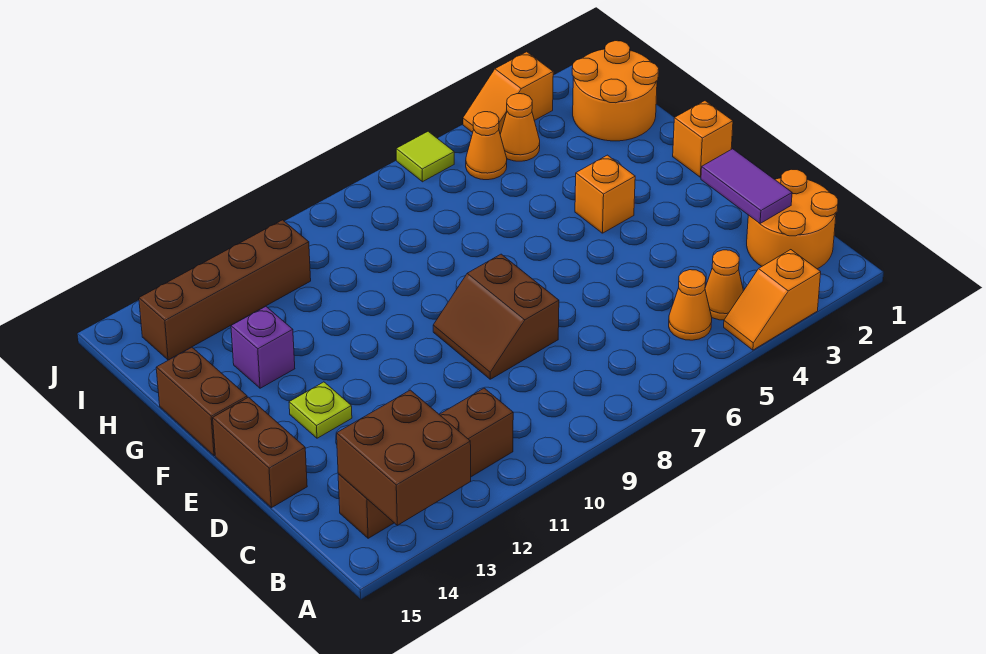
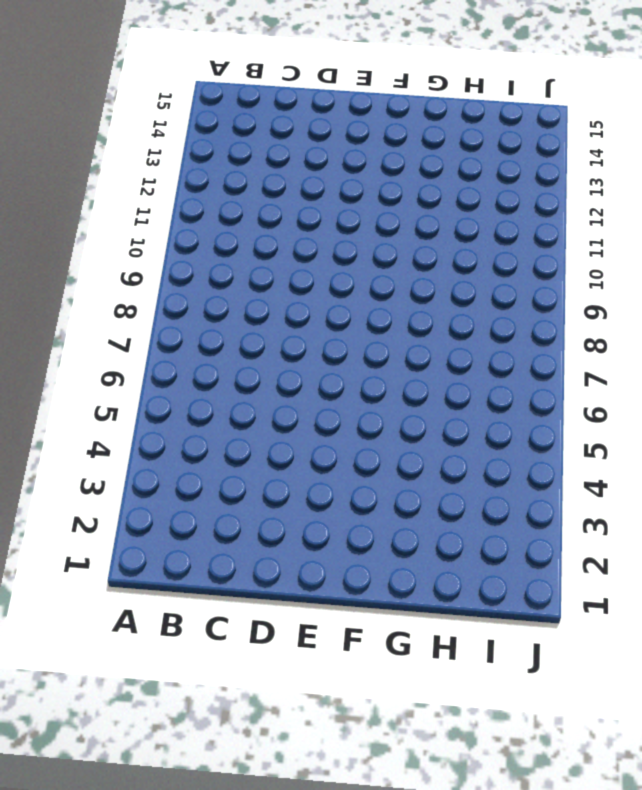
none -> orange 1x2 slope [724,250,821,350]
none -> orange 2x2 round brick [747,169,838,269]
none -> orange 1x1 cone [705,250,743,320]

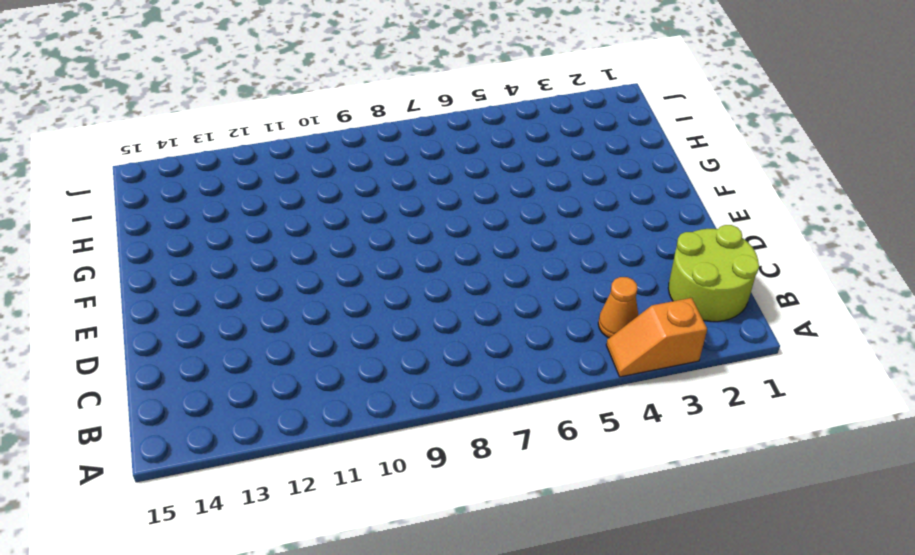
lime 2x2 round brick [668,225,759,322] -> orange 2x2 round brick [747,169,838,269]
none -> orange 1x1 cone [669,270,712,340]
none -> brown 1x4 brick [338,388,513,538]
none -> brown 2x2 slope [433,254,559,379]

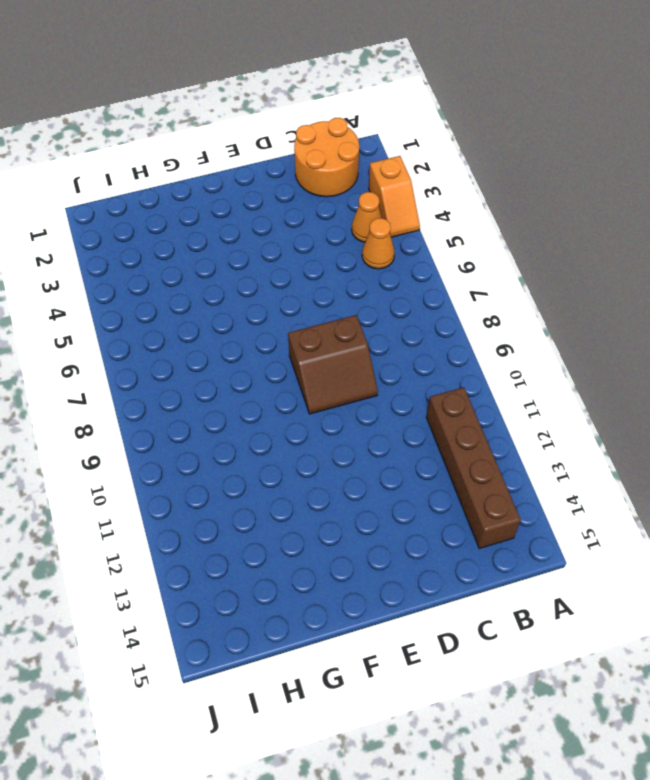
none -> brown 1x2 brick [213,397,307,508]
none -> lime 1x1 plate [289,382,352,438]
none -> orange 1x1 brick [673,101,733,177]

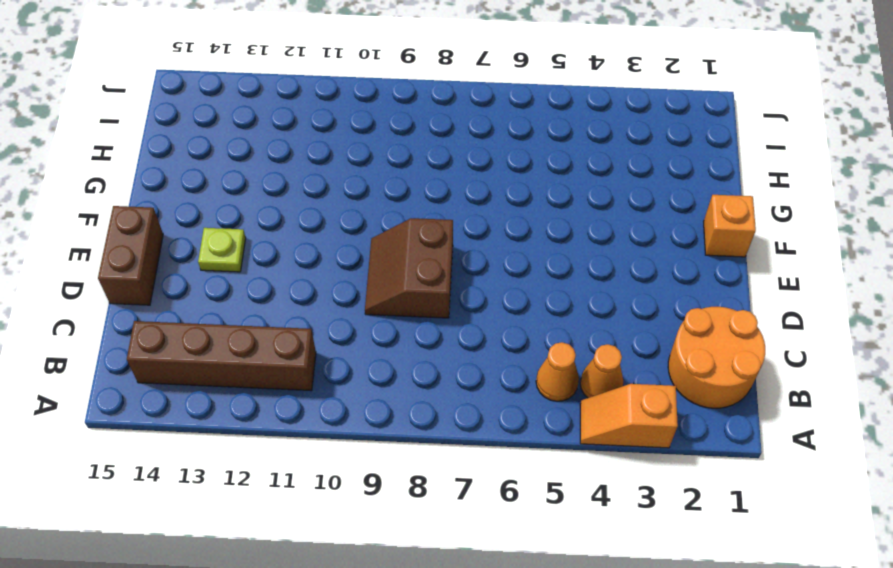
none -> orange 1x1 brick [575,155,635,233]
none -> brown 1x2 brick [156,347,247,456]
none -> purple 1x1 brick [231,306,295,388]

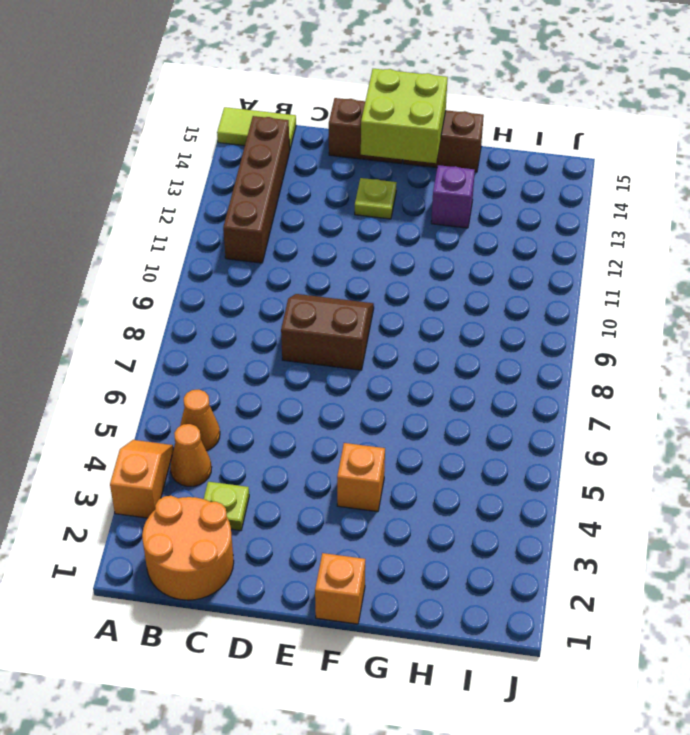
lime 1x2 tile [217,107,296,149] -> none
lime 1x1 plate [204,482,249,531] -> none
lime 2x2 brick [361,69,448,163] -> none
none -> orange 2x2 round brick [572,41,659,141]
none -> orange 1x1 cone [500,94,540,161]
none -> orange 1x1 cone [466,112,507,180]

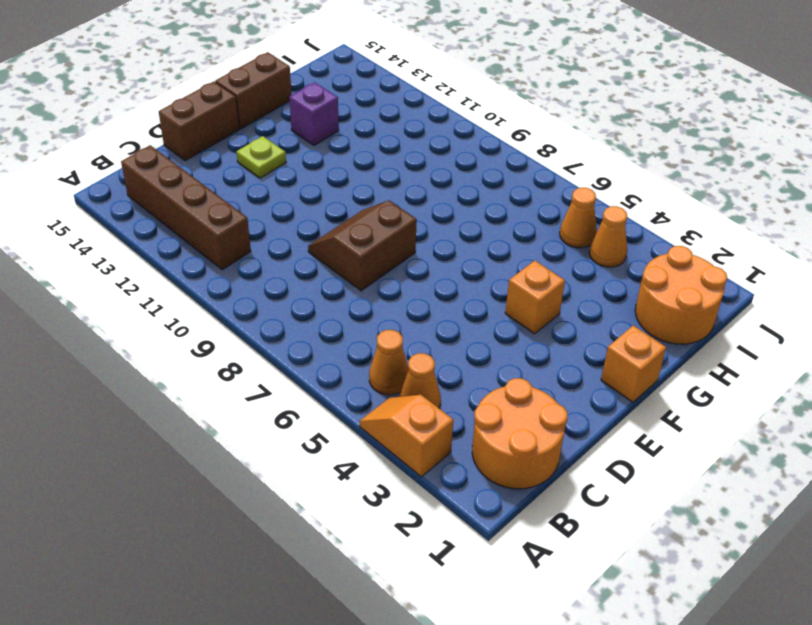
none -> brown 1x4 brick [139,220,311,360]
none -> orange 1x2 slope [463,52,553,134]
none -> lime 1x1 tile [396,131,454,182]

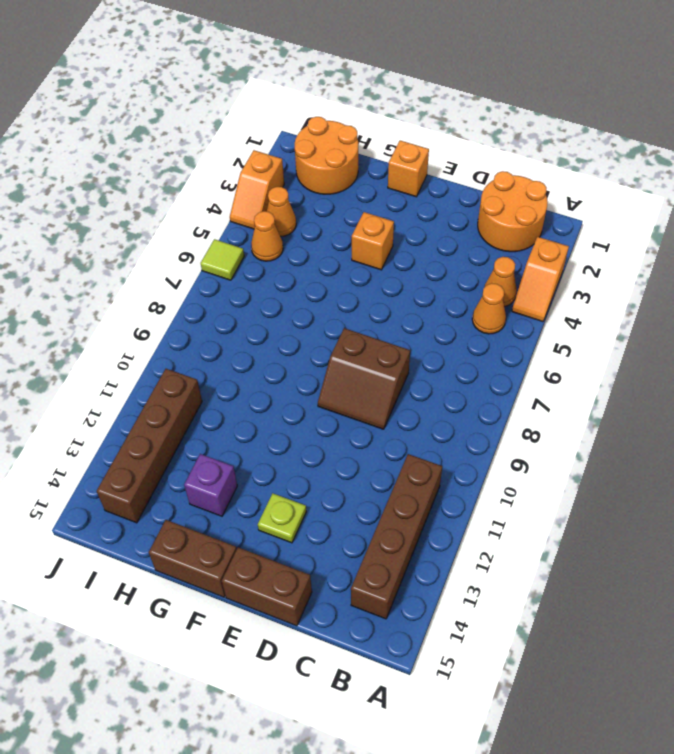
none -> brown 2x2 brick [337,390,471,526]
none -> purple 1x2 tile [701,149,792,224]

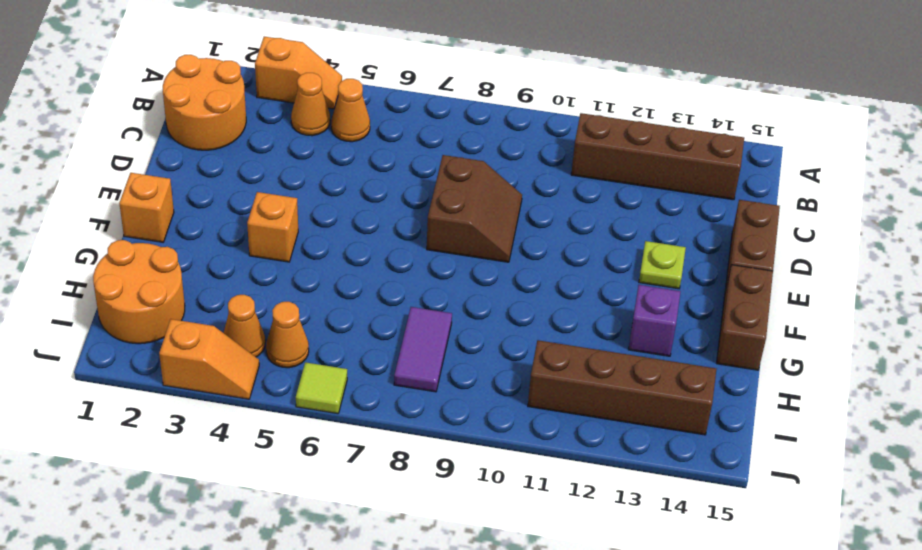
purple 1x2 tile [394,307,452,392] -> purple 1x2 tile moved to [701,149,792,224]
none -> brown 2x2 brick [337,390,471,526]

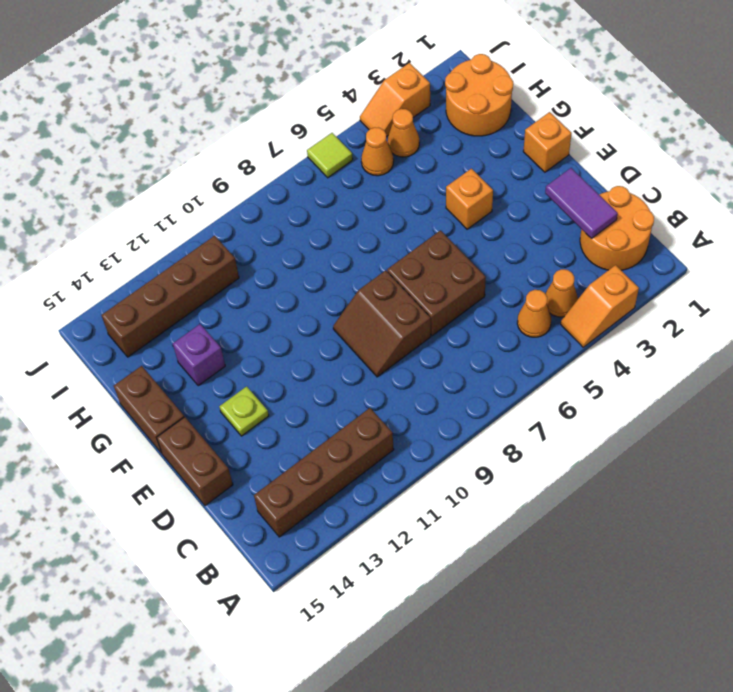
brown 2x2 brick [387,230,486,336] -> brown 2x2 brick moved to [337,390,471,526]

